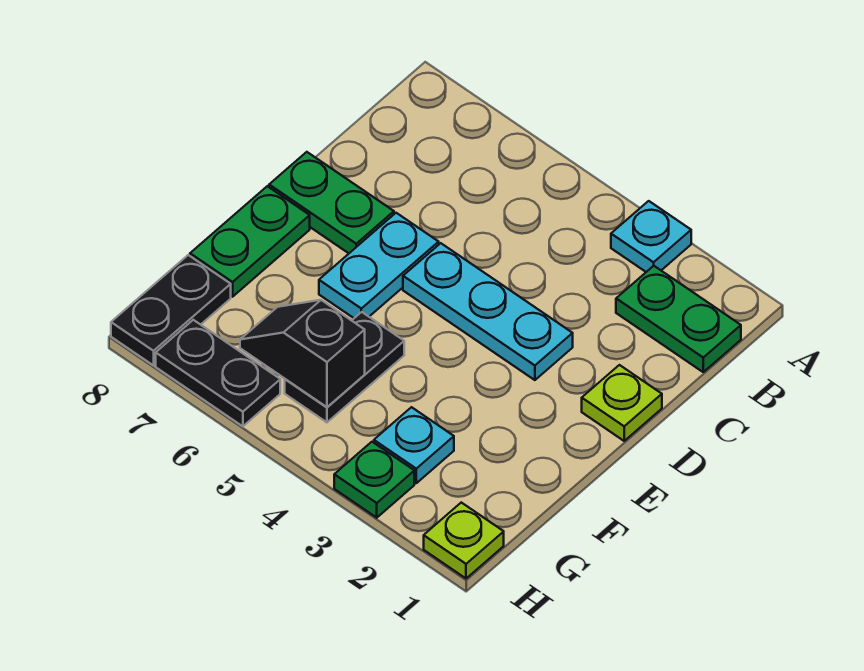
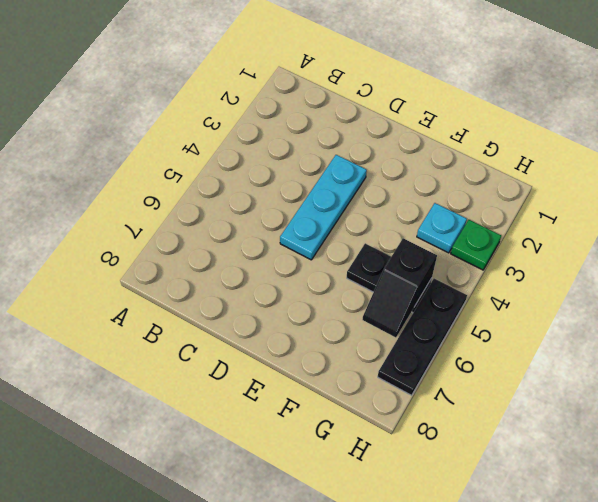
black 1x3 plate [378,279,467,395] -> black 1x2 plate [156,320,280,426]
none -> cyan 1x1 plate [611,201,691,272]
none -> green 1x2 plate [616,266,741,372]
none -> lime 1x1 plate [582,365,662,441]

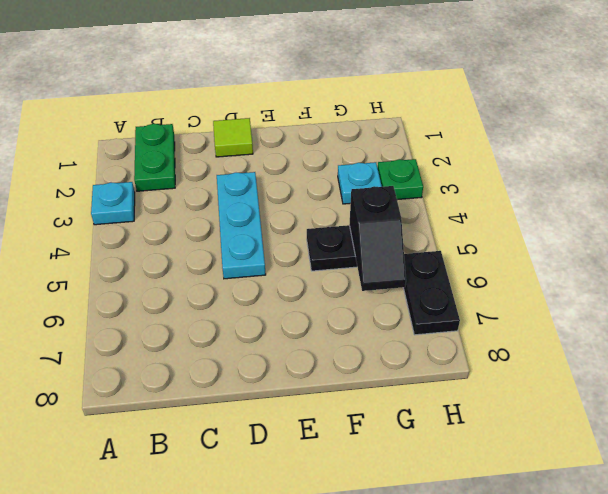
lime 1x1 tile [213,118,253,157] -> lime 1x1 plate [582,365,662,441]
none -> cyan 1x2 plate [319,213,439,318]
none -> green 1x2 plate [269,152,394,253]
none -> green 1x2 plate [190,186,310,297]

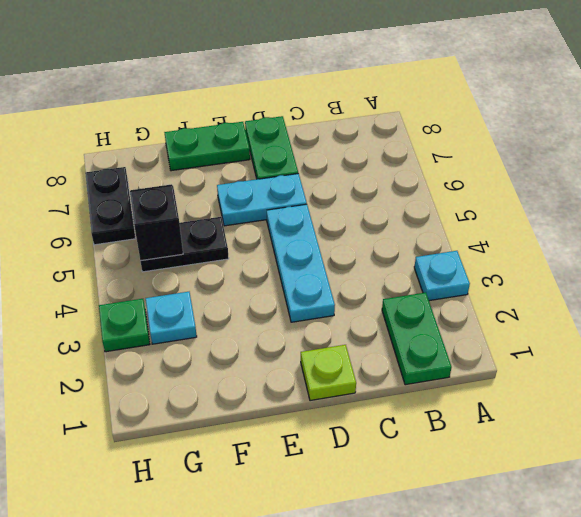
none -> black 1x2 plate [111,255,231,365]
none -> lime 1x1 plate [424,503,504,579]

